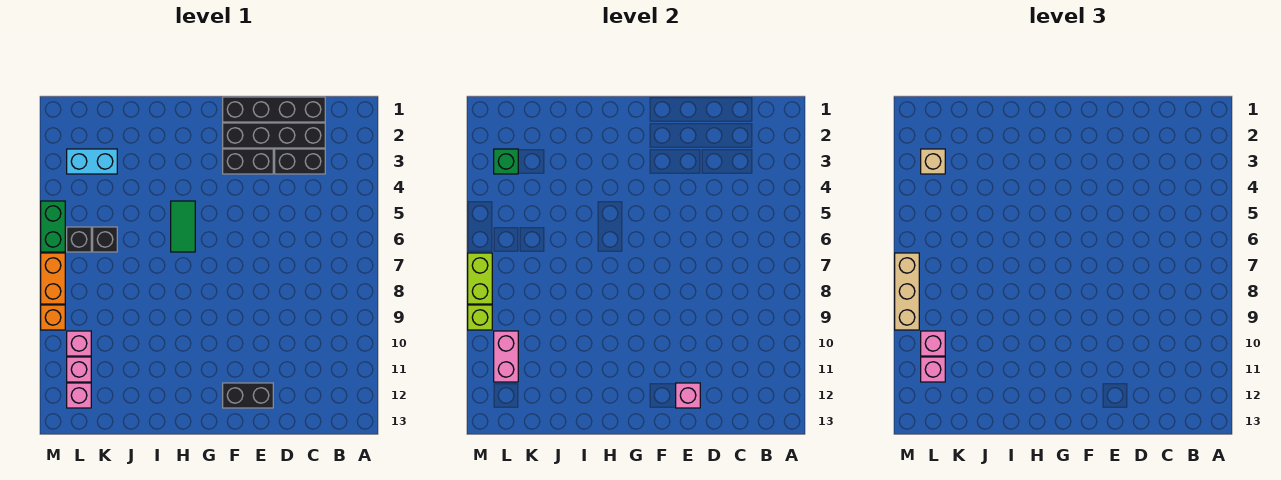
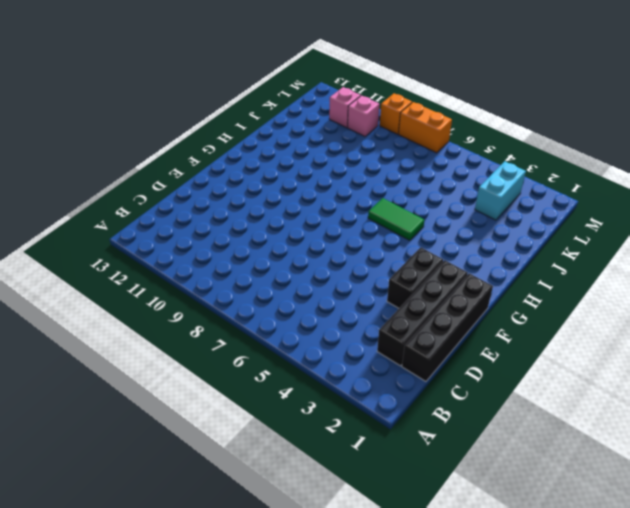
none -> black 1x2 brick [275,149,325,174]
none -> black 1x2 brick [223,383,273,408]
none -> black 1x1 brick [93,227,117,252]

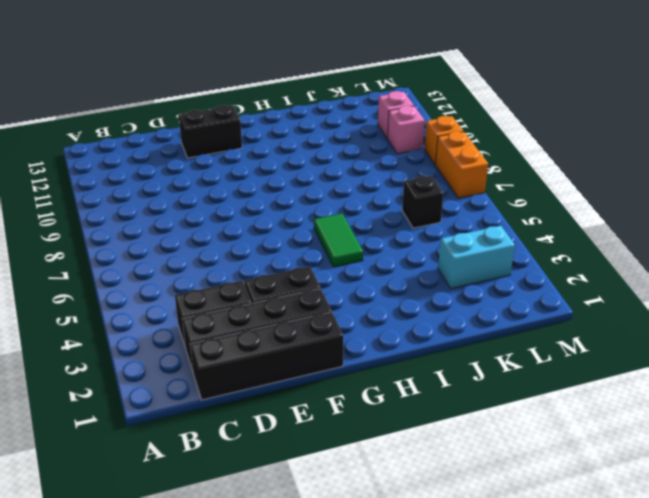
none -> black 1x1 brick [67,227,91,252]
none -> pink 1x1 brick [67,383,91,408]
none -> green 1x2 brick [41,201,65,252]

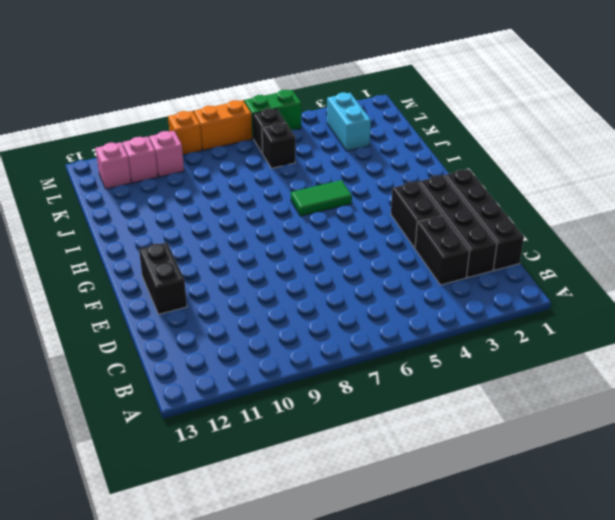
none -> pink 1x1 brick [676,383,700,408]
none -> green 1x1 brick [494,149,518,174]
none -> pink 1x2 brick [494,331,518,382]

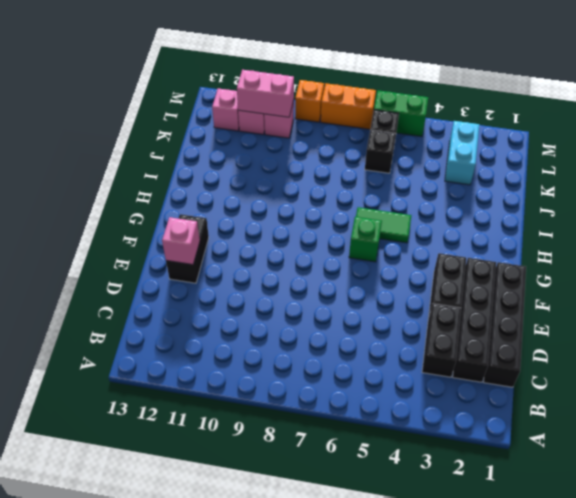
green 1x1 brick [349,217,382,262] -> green 1x1 brick moved to [494,149,518,174]
none -> lime 1x2 brick [468,253,492,304]
none -> lime 1x1 brick [468,305,492,330]
none -> tan 1x1 brick [921,149,945,174]

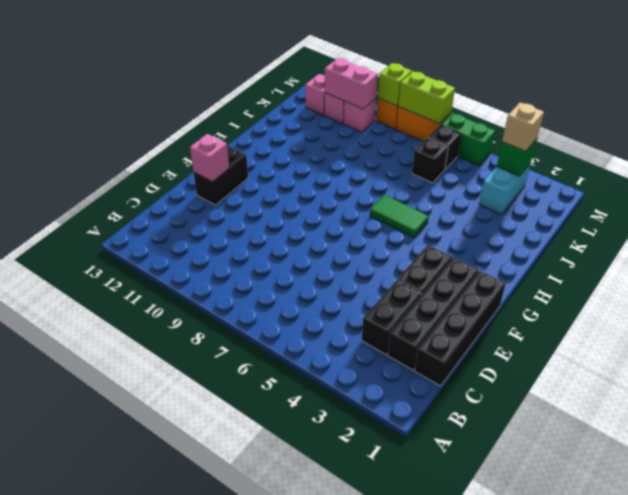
none -> pink 1x1 brick [921,331,945,356]
none -> pink 1x1 brick [921,357,945,382]
none -> tan 1x3 brick [895,253,919,330]

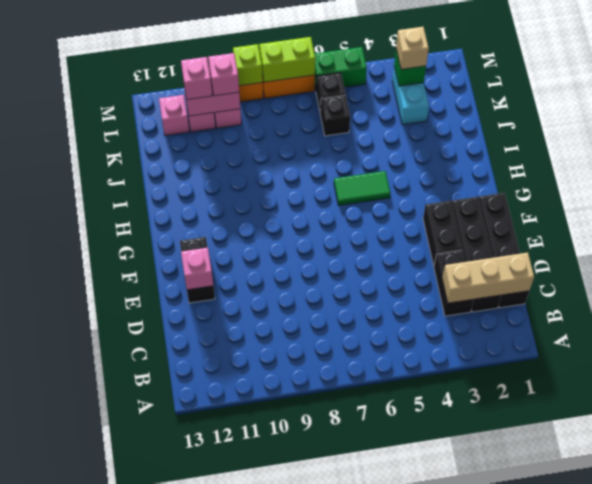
tan 1x3 brick [442,253,534,303] -> tan 1x3 brick moved to [895,253,919,330]

